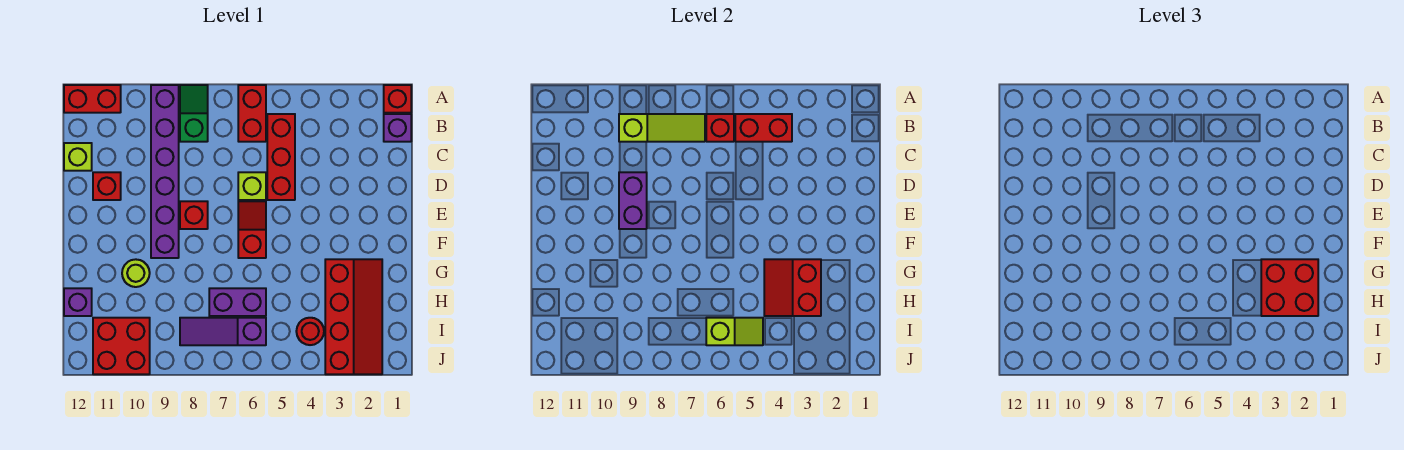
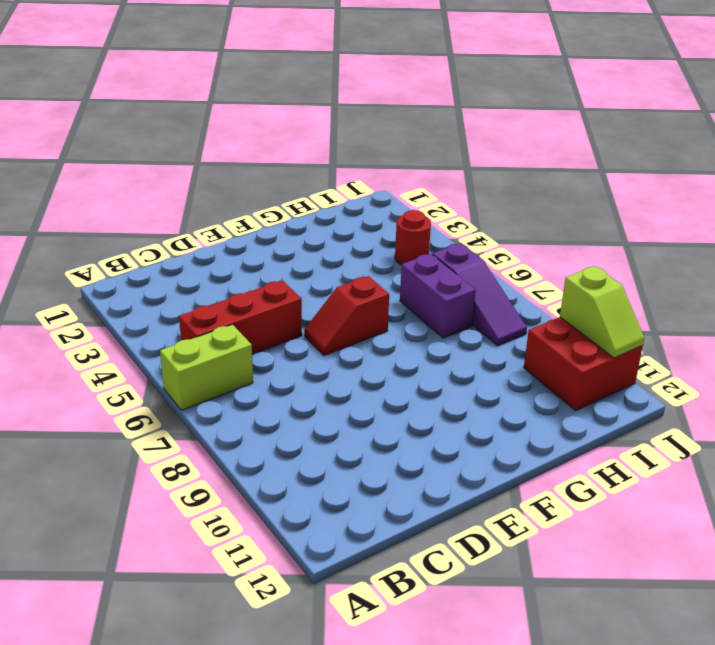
lime 1x2 brick [160,324,253,410] -> red 1x2 brick [238,85,266,142]
lime 1x2 slope [560,266,644,358] -> lime 1x2 slope turned to [706,318,763,345]
none -> red 1x1 brick [384,85,411,113]
none -> green 1x2 slope [180,85,208,142]
none -> purple 1x6 brick [151,85,179,258]

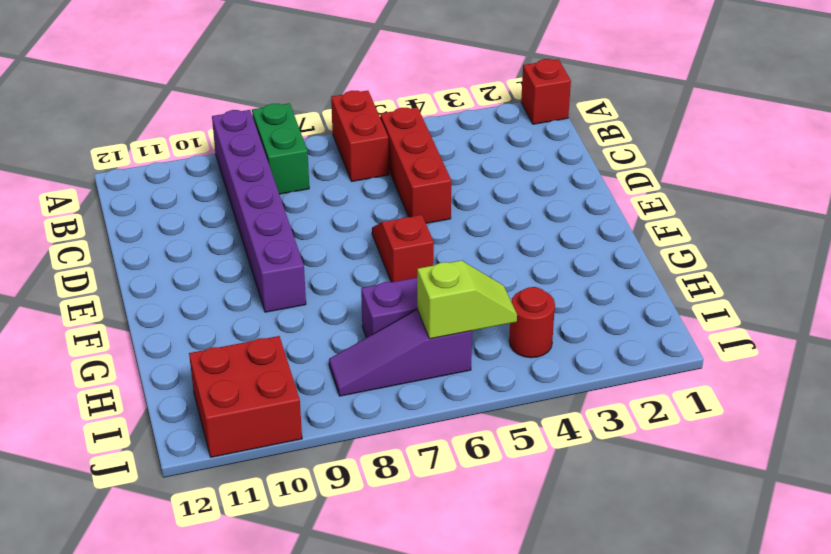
green 1x2 brick [252,103,309,194] -> green 1x2 slope [180,85,208,142]
none -> red 1x2 brick [64,85,121,113]
none -> purple 1x1 brick [384,114,411,142]
none -> lime 1x1 brick [64,143,92,171]

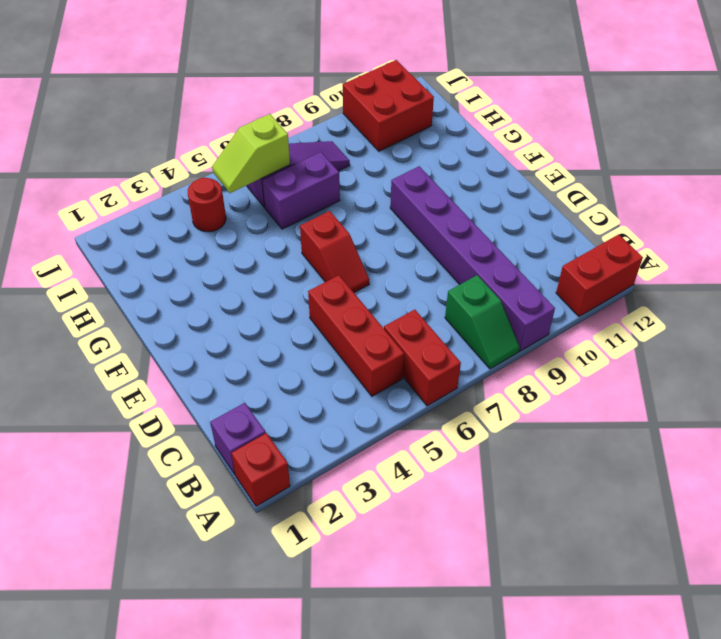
none -> lime 1x1 brick [64,143,92,171]
none -> lime 1x1 brick [238,172,266,200]
none -> red 1x1 brick [93,172,121,200]

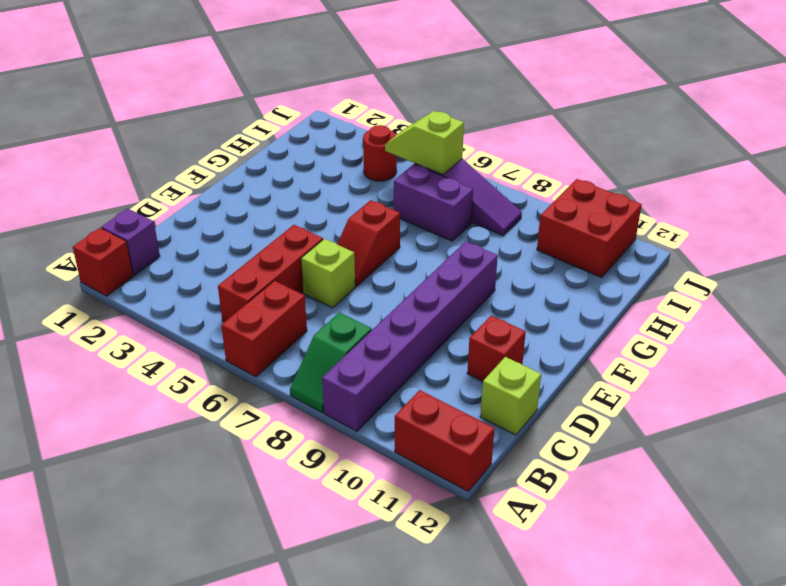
none -> red 1x1 brick [180,201,208,229]
none -> red 2x4 slope [325,259,382,374]
none -> lime 1x1 round brick [122,259,150,287]

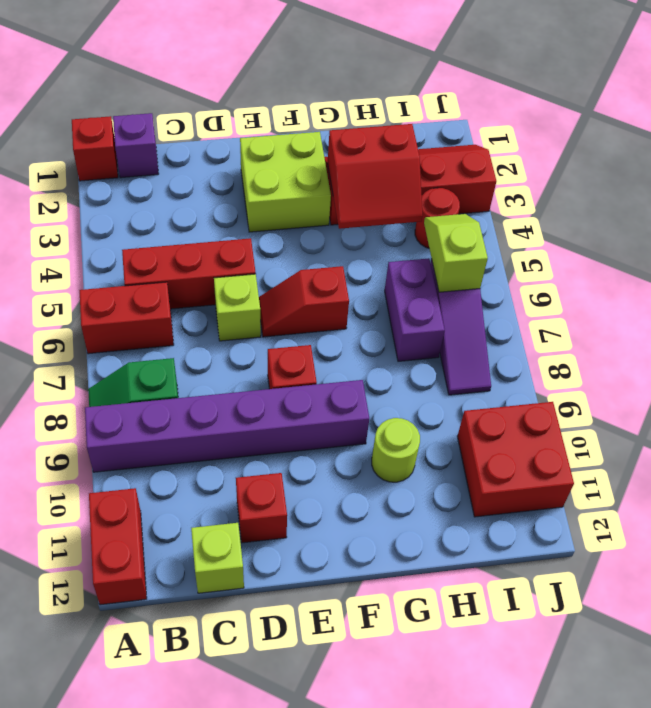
lime 2x2 brick [240,132,331,232] -> none
none -> purple 1x1 brick [64,288,92,316]
none -> red 1x2 brick [735,114,792,142]
none -> red 1x1 brick [706,114,734,142]

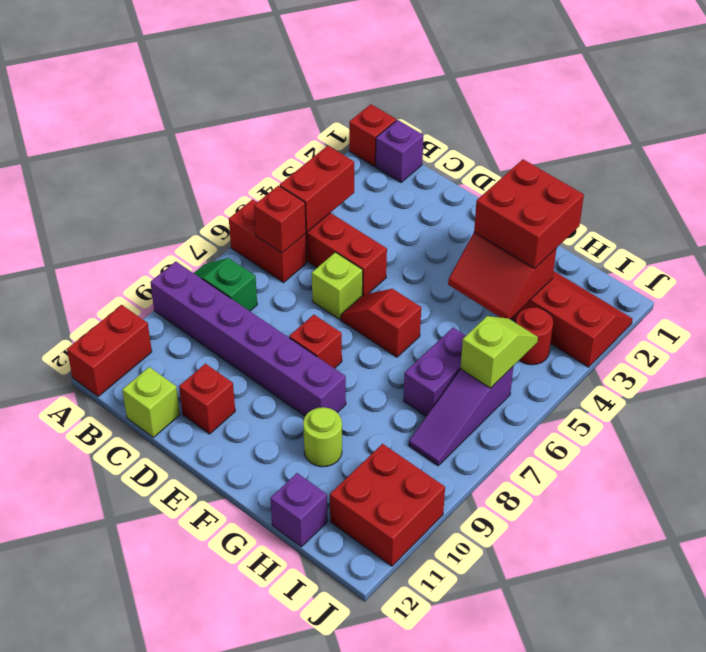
none -> lime 1x3 slope [619,114,705,142]
none -> purple 1x2 brick [619,172,647,229]

